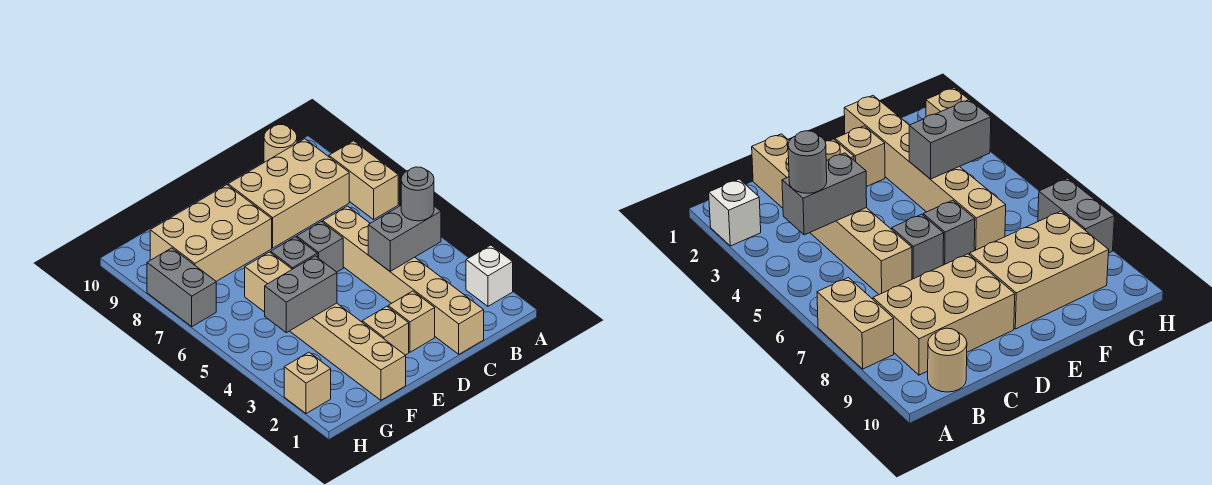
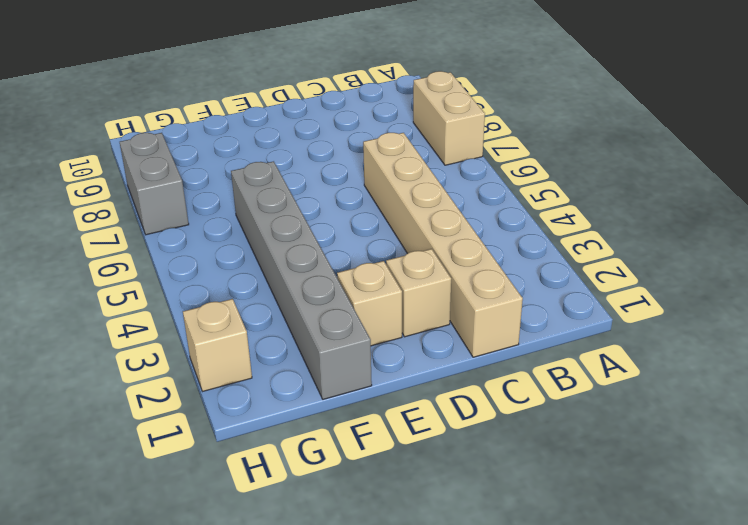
grey 1x6 brick [231,161,372,399] -> tan 1x6 brick [245,252,406,400]
none -> white 1x1 brick [466,245,513,306]
none -> tan 2x3 brick [228,139,349,248]
none -> tan 1x1 round brick [264,125,297,162]

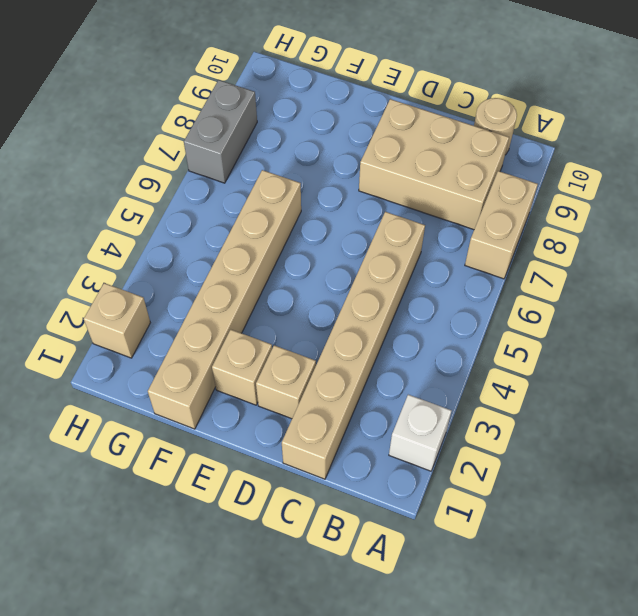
none -> grey 1x1 brick [297,222,343,272]
none -> grey 1x1 brick [271,237,317,269]
none -> tan 2x3 brick [150,185,272,281]

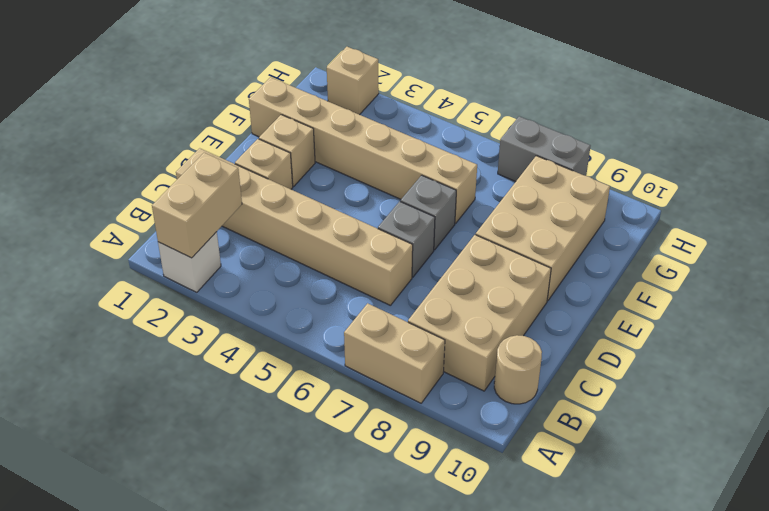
tan 1x2 brick [152,152,242,258] -> none
none -> grey 1x2 brick [368,206,441,271]
none -> grey 1x2 brick [265,256,337,333]
none -> grey 1x1 round brick [401,167,434,221]

